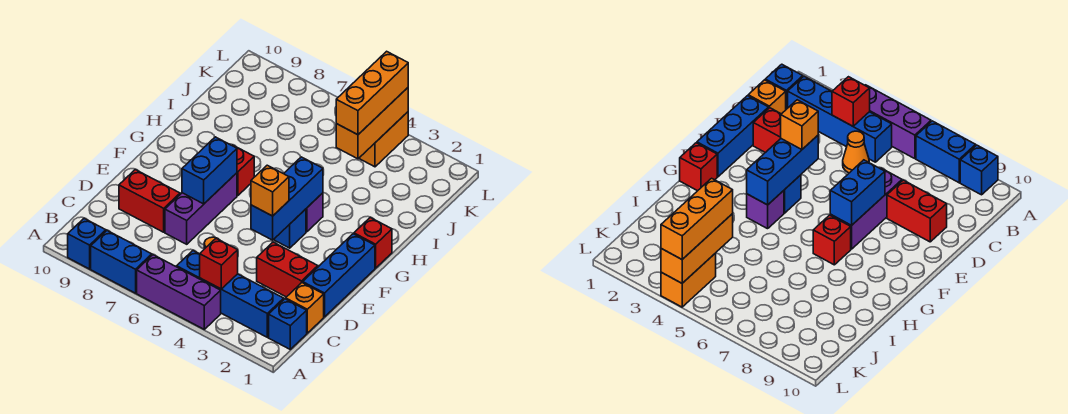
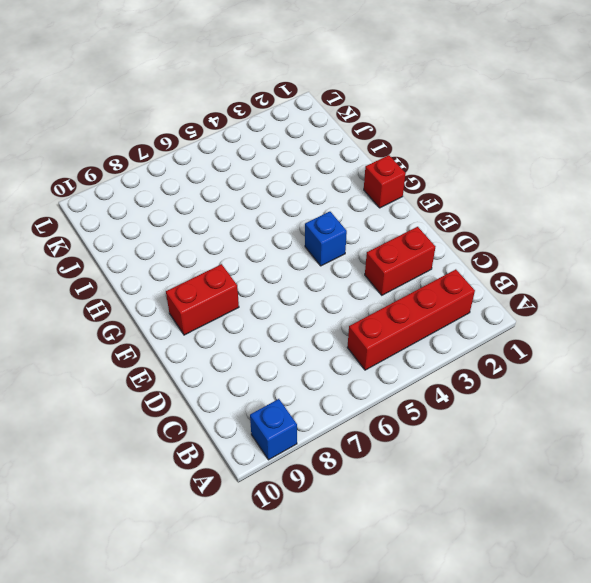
red 1x4 brick [347,269,475,370] -> blue 1x4 brick [177,251,284,337]
red 1x2 brick [166,264,239,335] -> red 1x2 brick moved to [119,169,180,232]
none -> purple 1x3 brick [137,255,221,329]
none -> blue 1x2 brick [91,231,152,293]
none -> blue 1x1 brick [269,299,307,349]

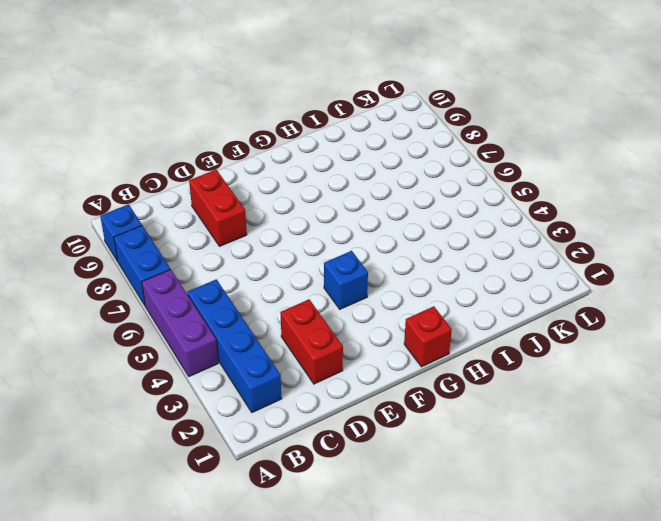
none -> blue 1x1 brick [269,299,307,349]
none -> orange 1x1 brick [286,283,324,333]
none -> orange 1x1 cone [843,131,869,173]

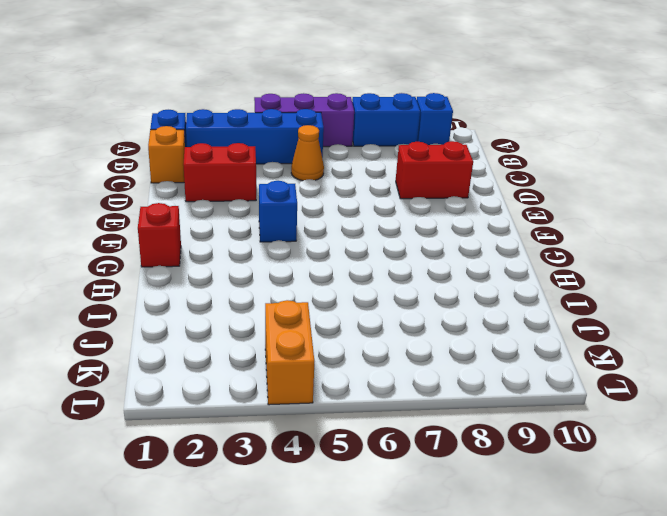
none -> blue 1x3 brick [303,234,375,317]
none -> purple 1x3 brick [165,173,237,244]
none -> purple 1x1 brick [306,193,323,232]

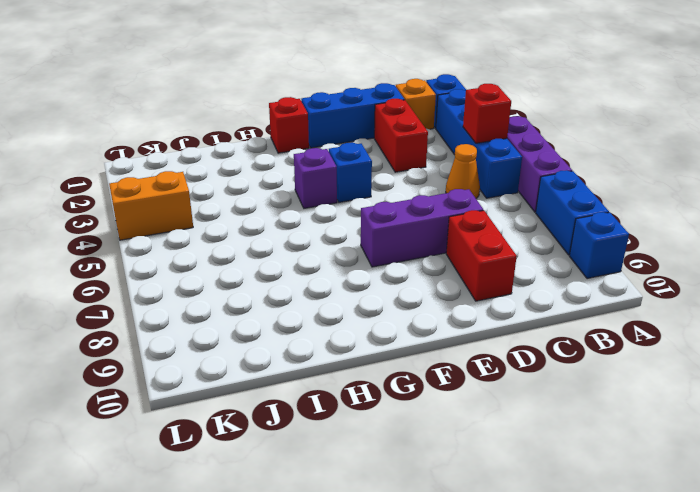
none -> red 1x1 brick [232,145,254,196]
none -> blue 1x3 brick [251,157,323,240]
none -> blue 1x2 brick [182,137,237,204]

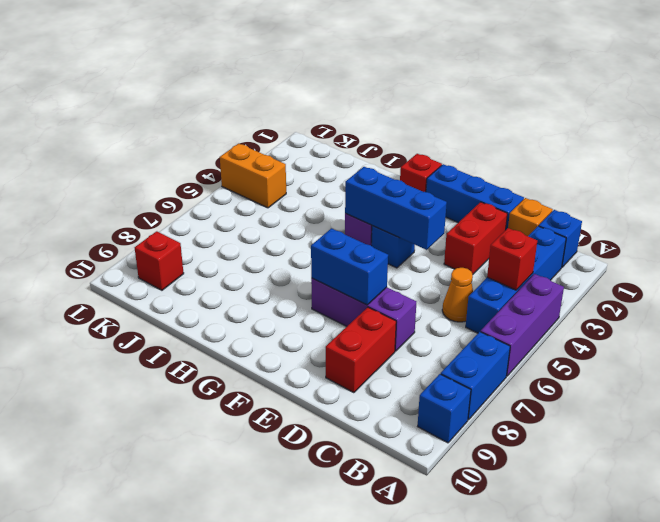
red 1x1 brick [135,231,184,290] -> red 1x1 brick moved to [232,145,254,196]
none -> orange 1x3 brick [336,88,408,159]
none -> orange 1x1 brick [251,165,289,216]
none -> orange 1x3 brick [336,51,408,135]

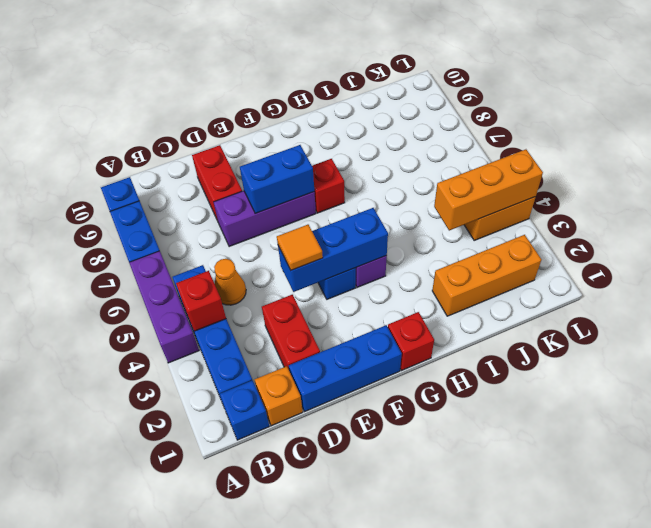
orange 1x1 tile [277,225,323,270] -> orange 1x1 brick [251,165,289,216]
orange 1x3 brick [432,235,541,316] -> orange 1x3 brick moved to [336,51,408,135]

